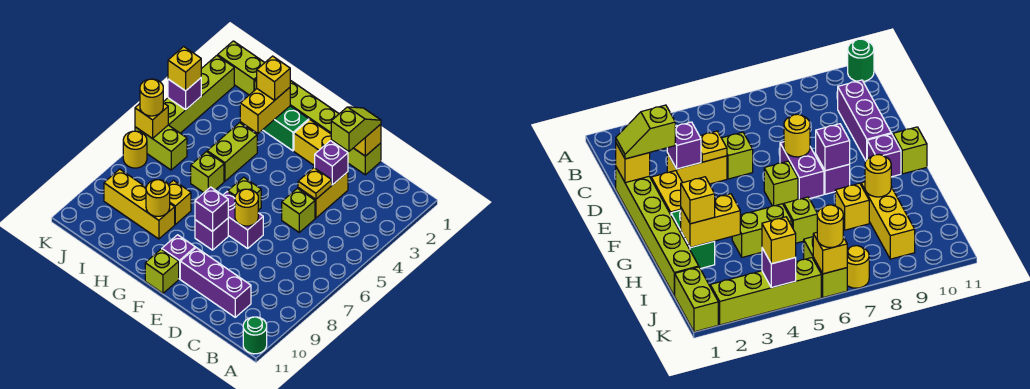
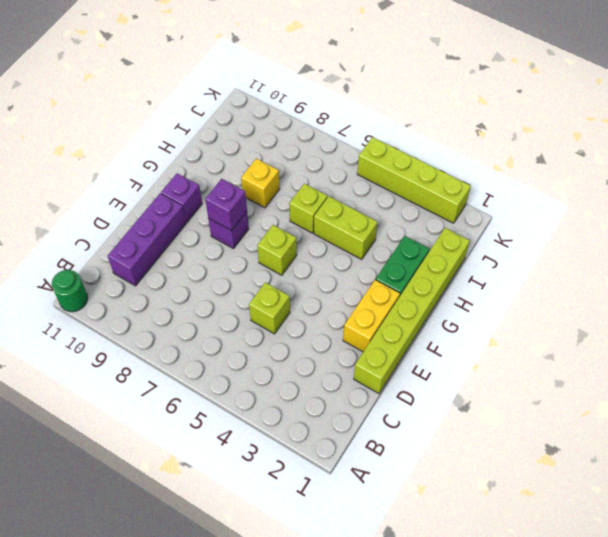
none -> yellow 1x2 brick [298,172,348,218]
none -> purple 1x2 brick [223,192,263,248]
none -> lime 1x1 brick [145,249,179,293]
none -> yellow 1x3 brick [104,169,175,239]

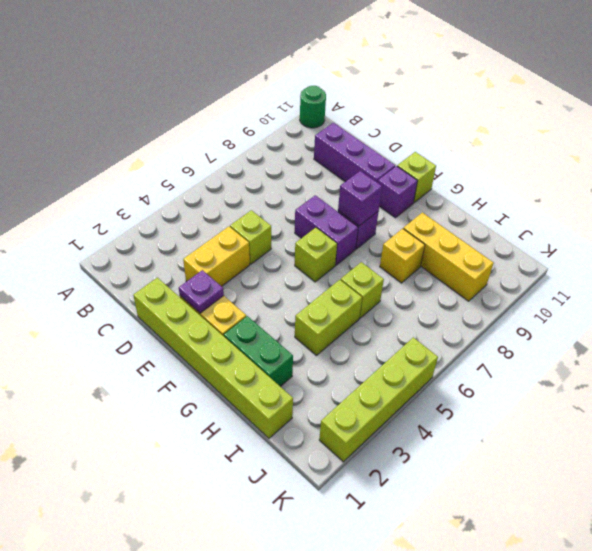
purple 1x1 plate [179,270,224,313] -> none
none -> lime 1x2 brick [218,41,265,95]
none -> lime 1x2 brick [135,125,187,170]
none -> yellow 1x1 round brick [123,131,147,168]
none -> yellow 1x1 brick [354,124,381,156]

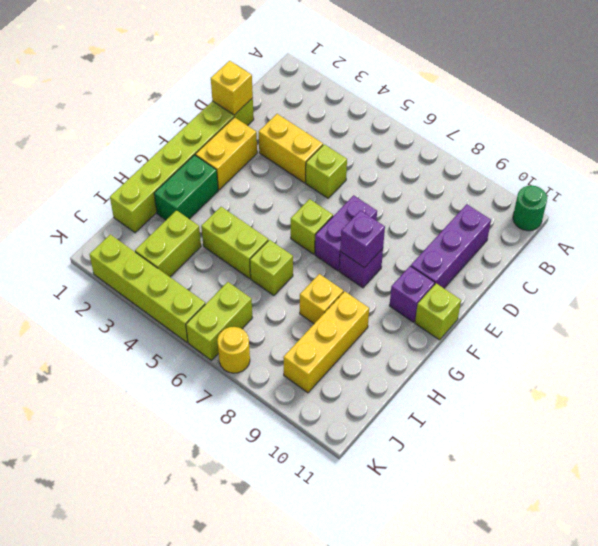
lime 1x2 brick [135,210,201,277] -> lime 1x2 brick moved to [218,41,265,95]
none -> purple 1x1 brick [315,141,348,185]
none -> yellow 1x1 plate [298,168,332,199]
none -> yellow 1x1 round brick [235,189,258,226]
none -> yellow 1x2 brick [240,88,290,134]

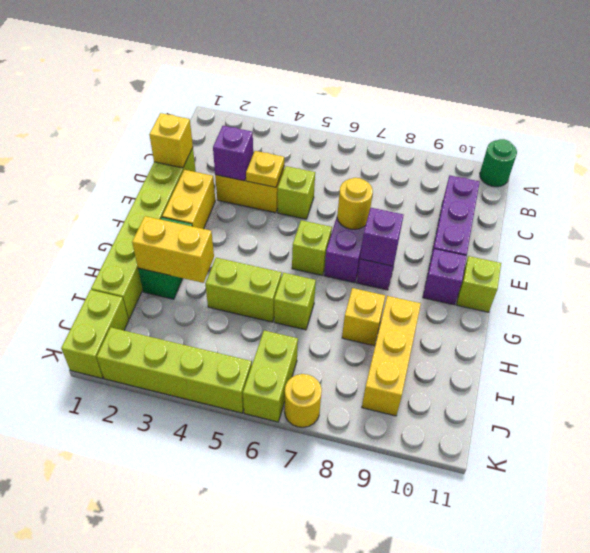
none -> yellow 1x1 round brick [146,180,170,216]
none -> purple 1x1 brick [168,78,201,109]
none -> yellow 1x1 brick [135,103,168,139]
none -> lime 1x2 slope [331,107,381,152]

